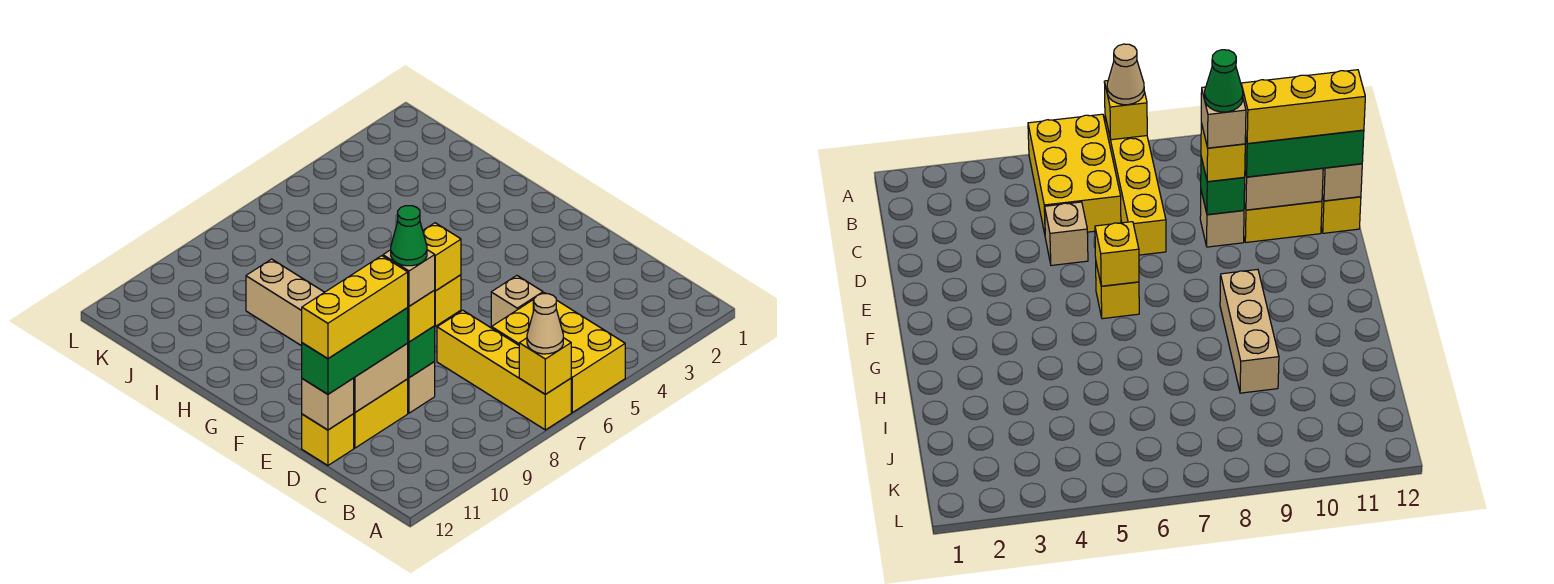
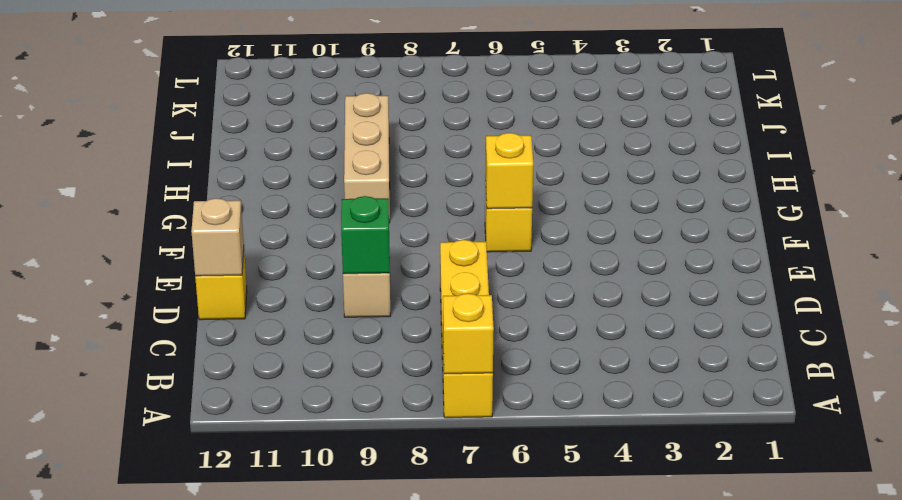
none -> yellow 2x3 brick [492,293,625,412]
none -> tan 1x1 brick [491,276,543,327]
none -> yellow 1x2 brick [354,379,408,448]

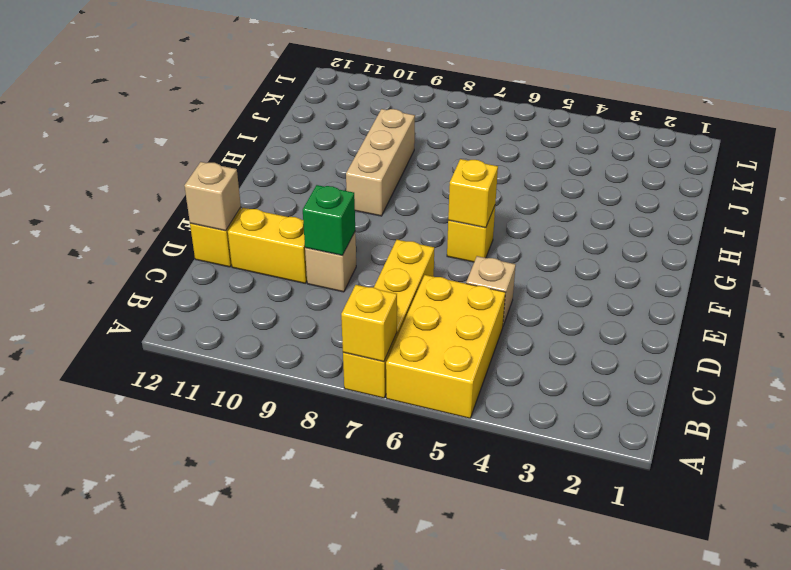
none -> tan 1x2 brick [354,343,408,412]
none -> tan 1x1 cone [527,294,563,354]
none -> yellow 1x1 brick [407,290,435,342]

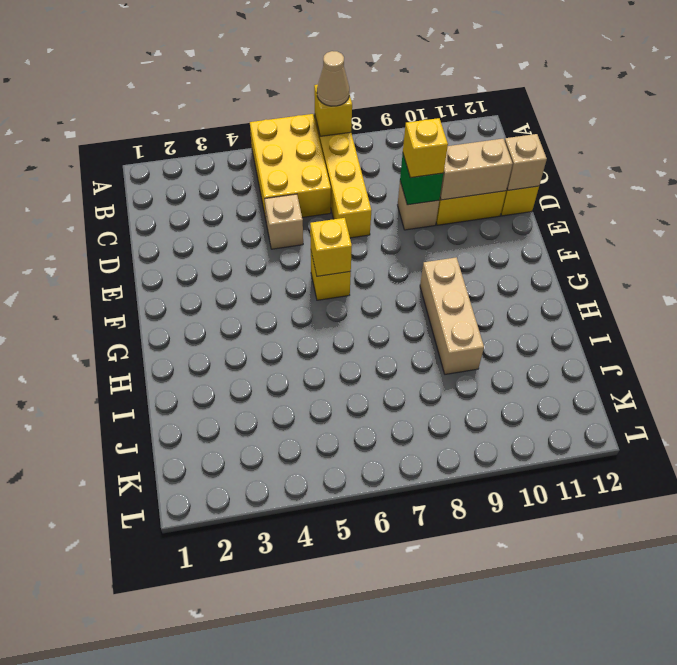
none -> green 1x3 brick [302,308,408,394]
none -> tan 1x1 brick [383,250,435,306]
none -> yellow 1x3 brick [302,256,408,358]

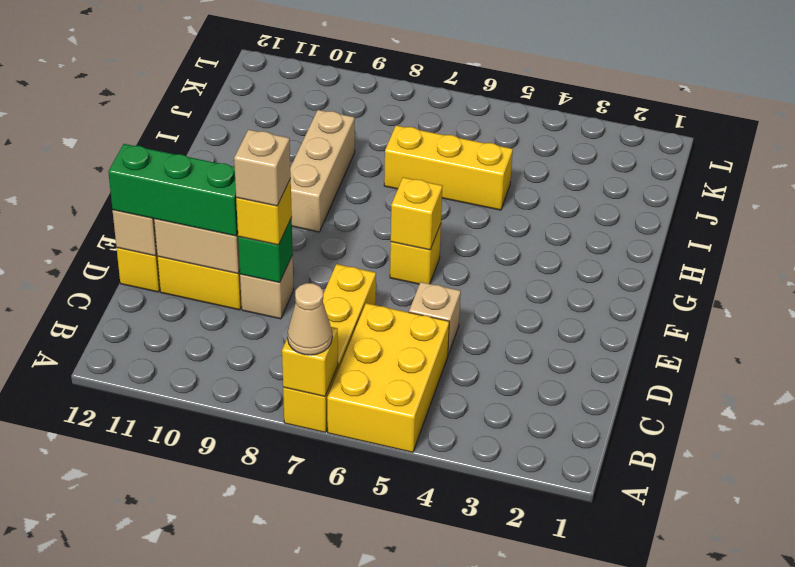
yellow 1x3 brick [384,125,513,210] -> yellow 1x3 brick moved to [302,256,408,358]
none -> green 1x1 cone [391,206,427,266]

